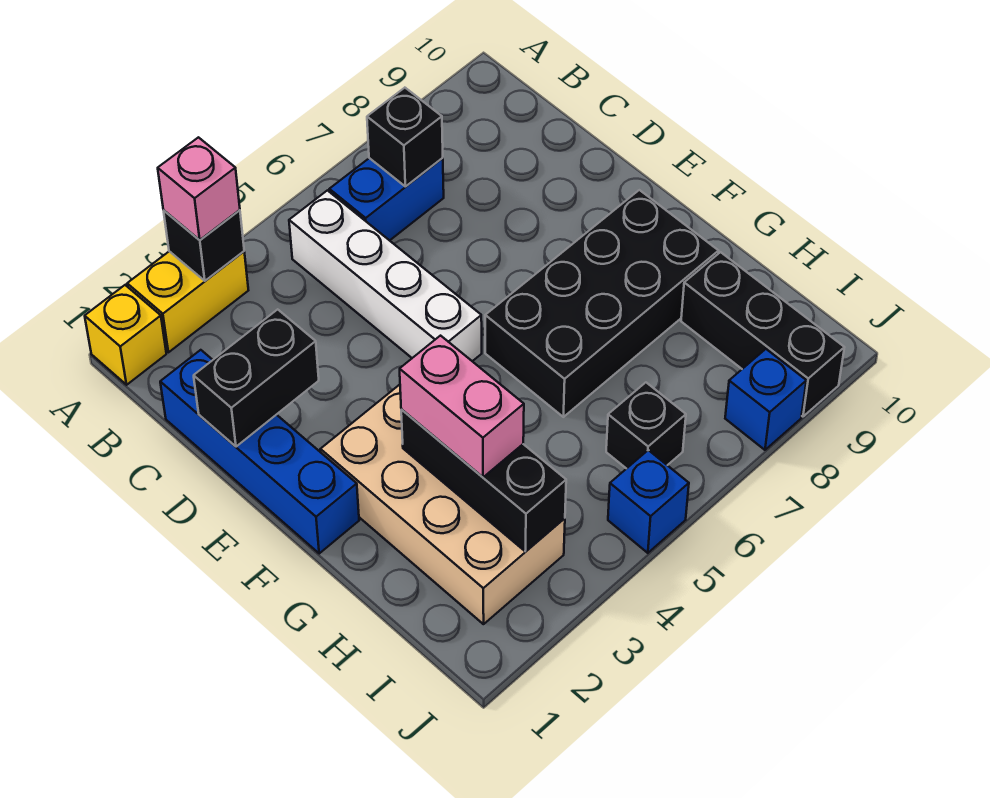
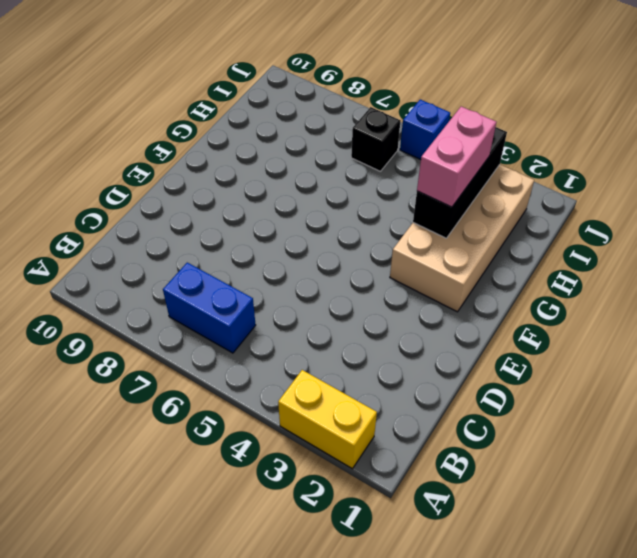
none -> yellow 1x1 brick [85,285,166,385]
none -> white 1x4 brick [289,190,482,361]
none -> blue 1x4 brick [160,350,359,553]

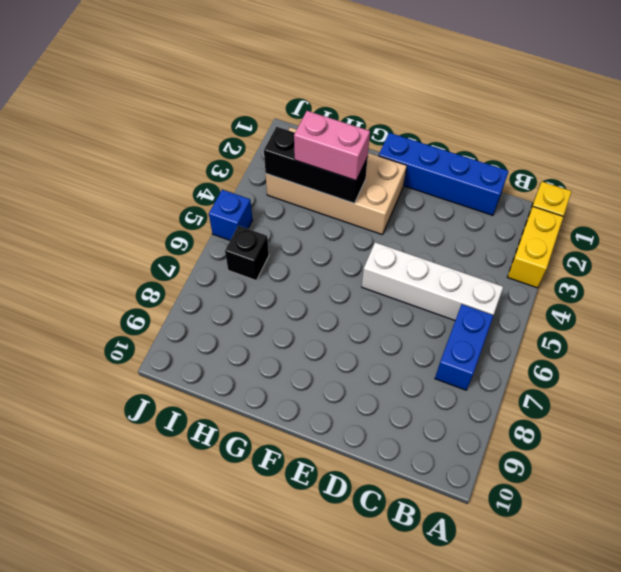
none -> black 2x4 brick [485,190,718,417]
none -> black 1x3 brick [681,252,845,417]
none -> blue 1x1 brick [725,349,806,450]

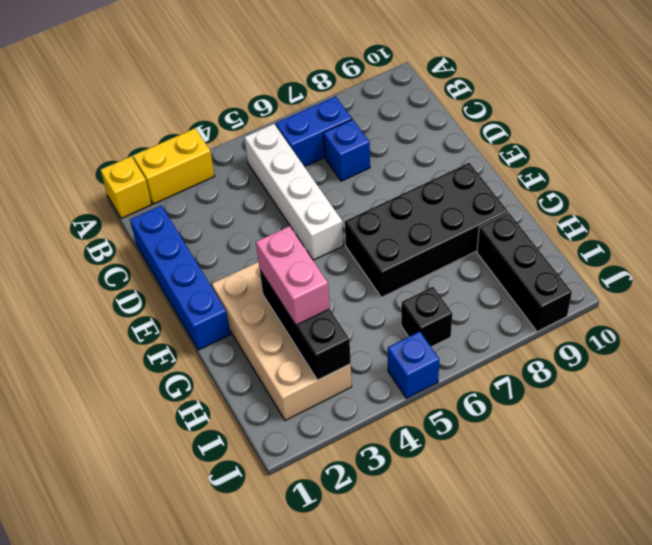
blue 1x1 brick [324,119,370,181] -> blue 1x1 brick moved to [725,349,806,450]
none -> black 1x1 brick [164,210,244,281]
none -> black 1x1 brick [367,88,443,186]
none -> black 1x2 brick [194,309,319,447]

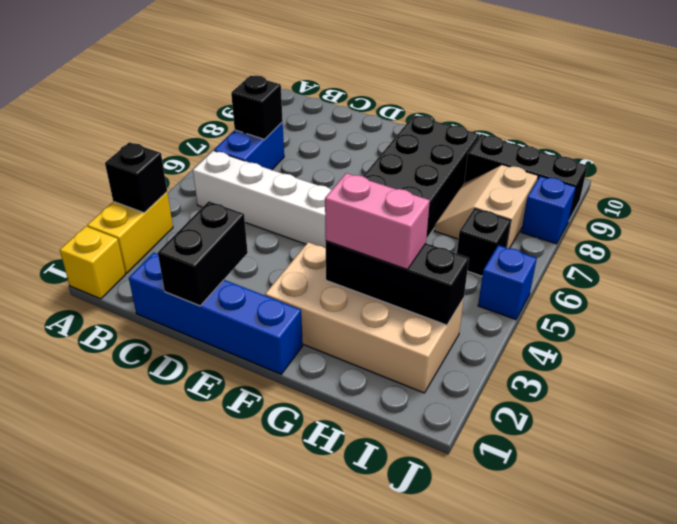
tan 2x2 slope [434,165,538,248] -> none
none -> pink 1x1 brick [158,137,240,240]

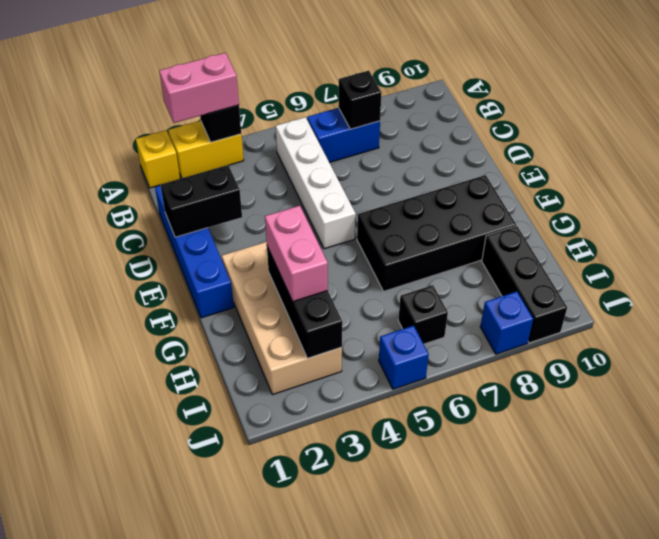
pink 1x2 brick [159,53,239,123] -> pink 1x1 brick [158,137,240,240]

